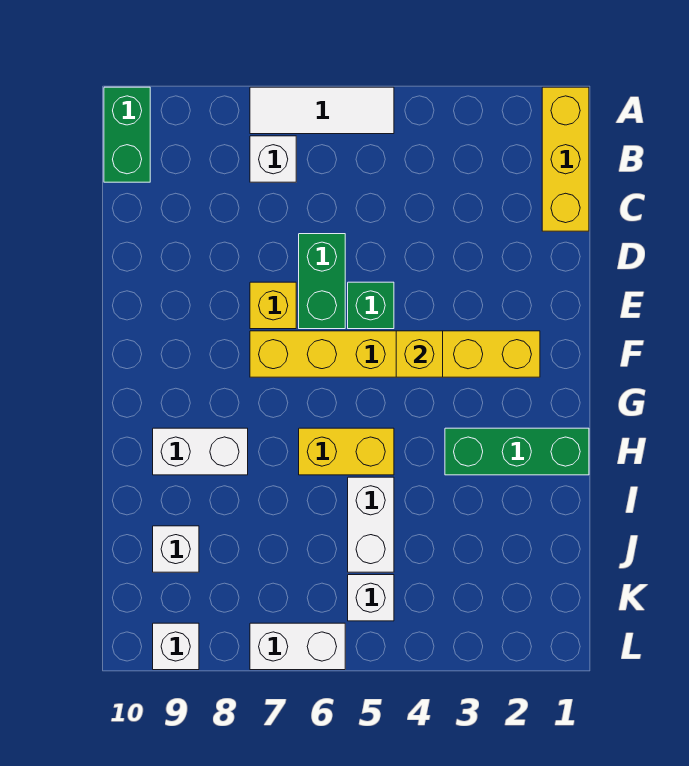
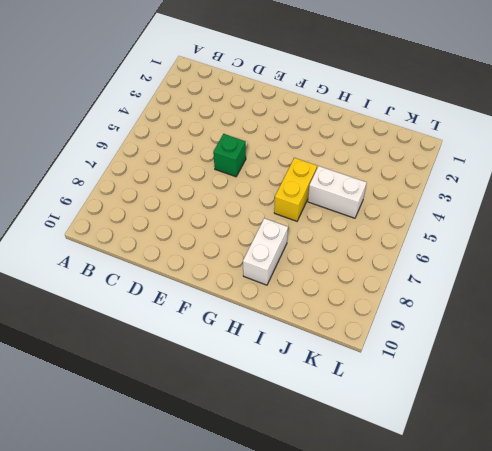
none -> yellow 1x3 brick [542,87,589,231]
none -> white 1x3 tile [250,87,394,134]
none -> green 1x2 brick [104,87,150,182]

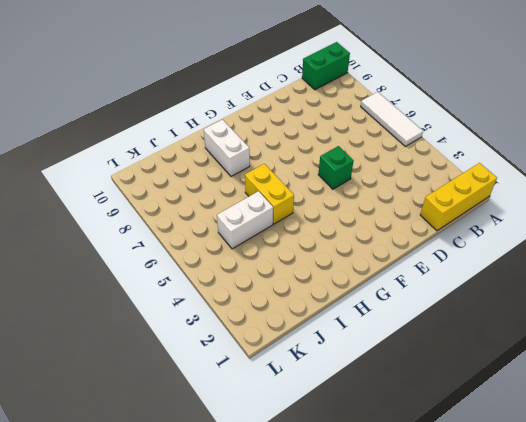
none -> white 1x1 brick [250,136,296,182]
none -> green 1x2 brick [299,234,345,329]
none -> yellow 1x1 brick [250,282,296,329]

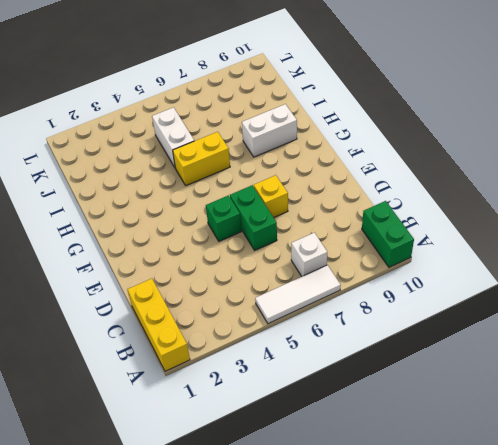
none -> yellow 1x6 brick [250,331,540,377]
none -> green 1x3 brick [445,428,589,475]
none -> white 1x1 brick [153,526,199,572]

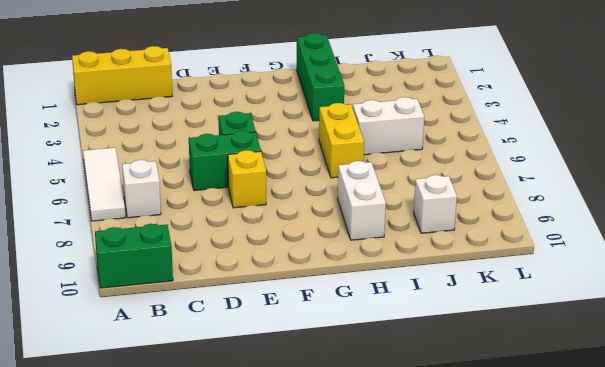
none -> yellow 1x6 brick [250,331,540,377]
none -> white 1x1 brick [348,575,394,621]
none -> white 1x2 brick [250,623,345,670]

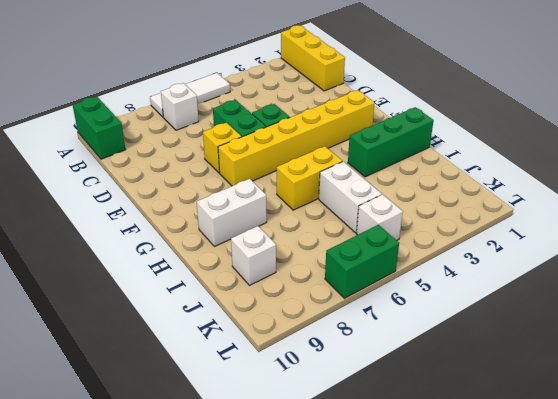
green 1x2 brick [325,225,399,298] -> white 1x2 brick [250,623,345,670]
none -> white 1x1 brick [153,623,199,670]
none -> yellow 1x1 brick [396,331,443,377]

